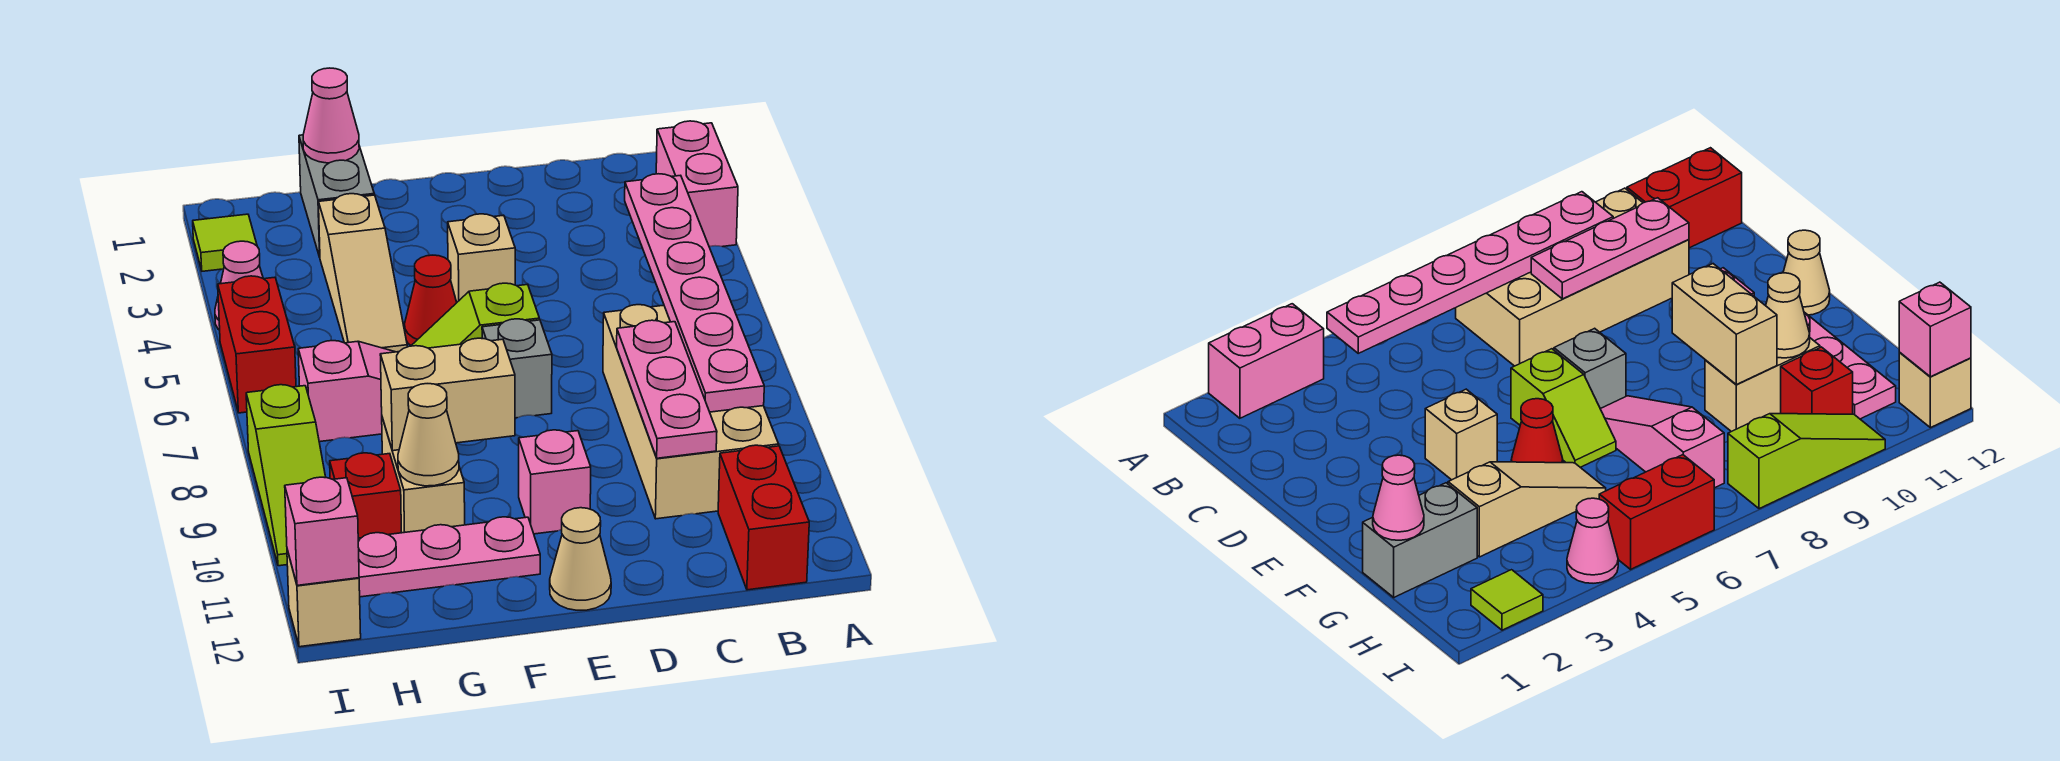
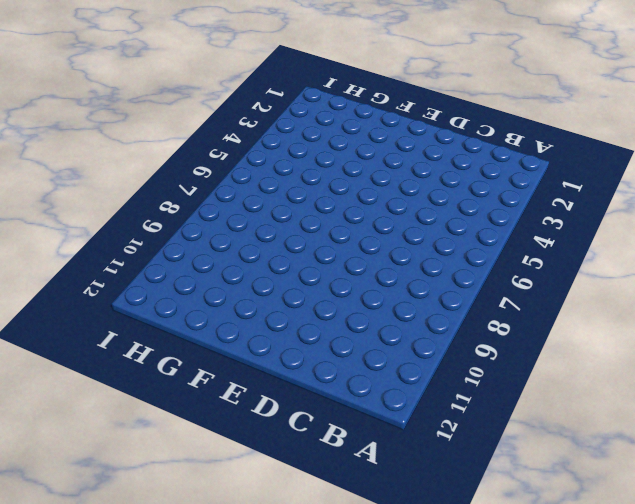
none -> pink 1x2 brick [656,121,738,247]
none -> tan 2x4 brick [603,305,779,519]
none -> red 1x2 brick [718,445,809,590]

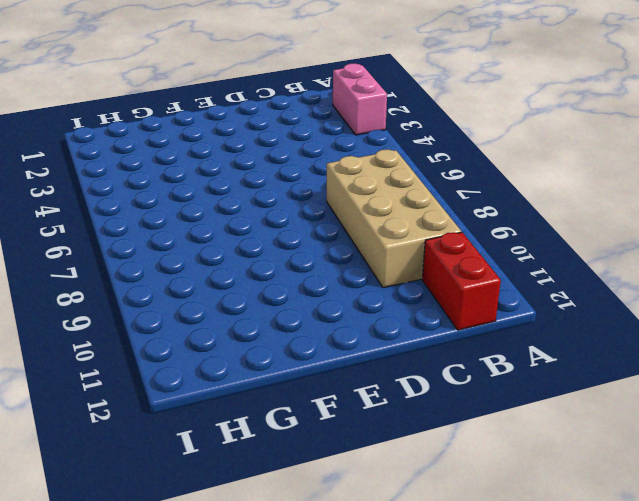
none -> tan 1x1 brick [448,214,515,302]
none -> lime 1x2 slope [411,283,539,348]
none -> grey 1x1 brick [482,319,552,418]

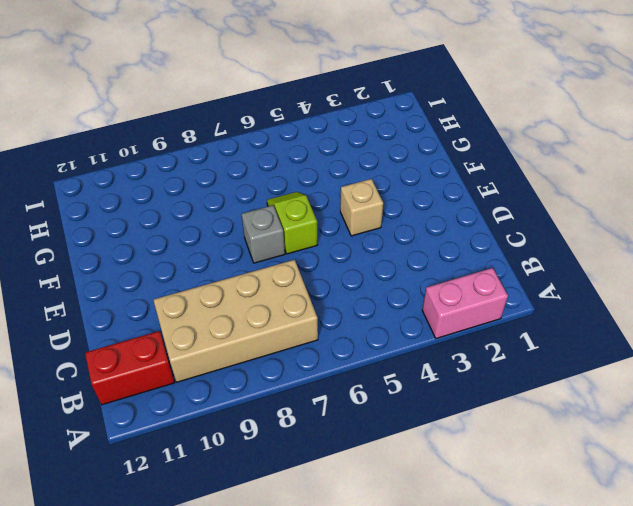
none -> pink 1x1 brick [519,430,591,534]
none -> tan 1x1 cone [550,508,611,610]
none -> red 1x1 cone [405,255,457,345]

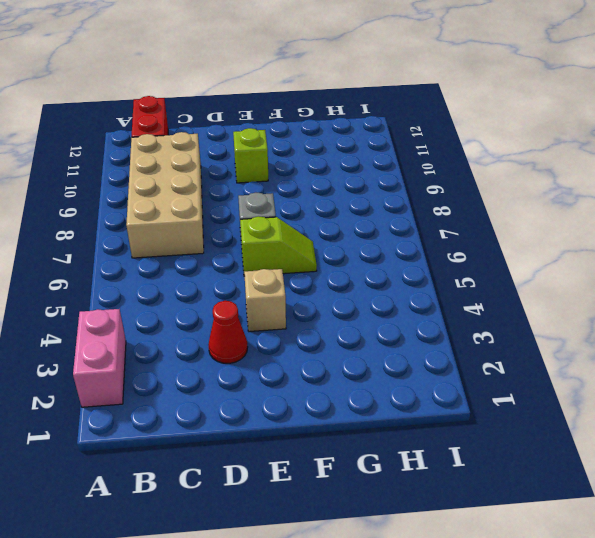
red 1x1 cone [208,301,248,363] -> red 1x1 cone moved to [405,255,457,345]
lime 1x1 brick [233,128,268,183] -> pink 1x1 brick [519,430,591,534]
none -> tan 1x1 cone [550,508,611,610]
none -> pink 1x3 slope [298,341,395,442]
none -> pink 1x3 plate [358,517,540,597]

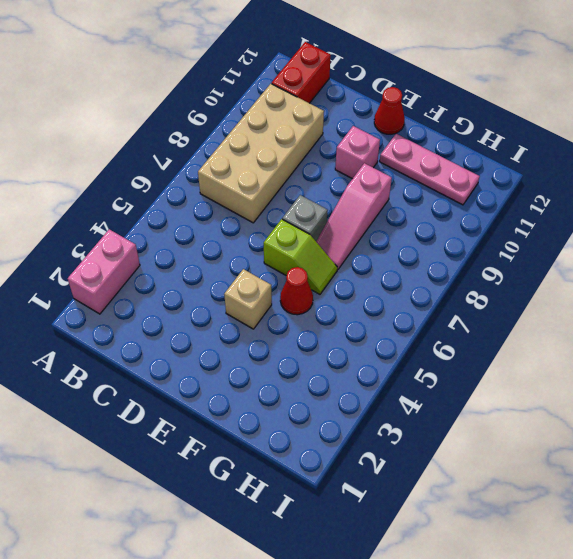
red 1x1 cone [374,87,405,134] -> tan 1x1 cone [550,508,611,610]
pink 1x3 slope [316,163,392,269] -> pink 1x3 slope turned to [298,341,395,442]
none -> grey 1x2 brick [299,135,374,257]
none -> tan 1x3 slope [319,194,407,352]
none -> tan 1x2 brick [382,418,465,533]

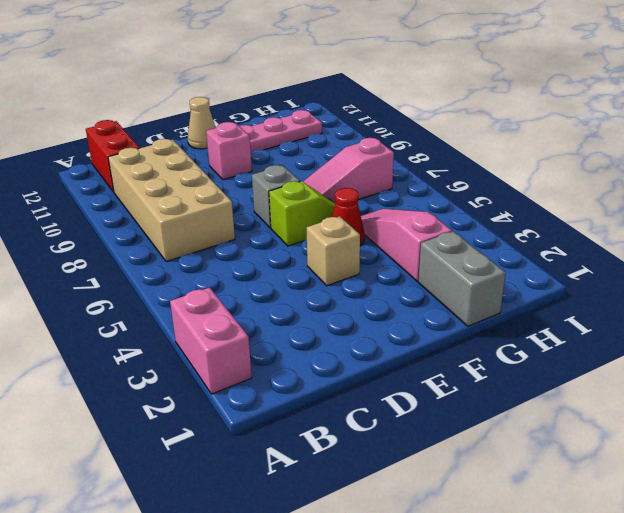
pink 1x3 slope [361,209,452,281] -> tan 1x3 slope [319,194,407,352]
none -> tan 1x2 brick [382,418,465,533]
none -> red 1x1 brick [330,453,401,538]
none -> lime 1x1 tile [193,214,257,271]

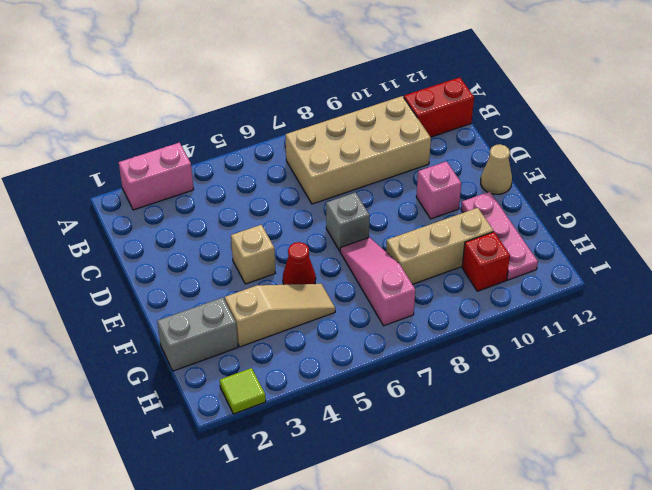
tan 1x3 brick [386,208,493,284] -> tan 1x2 brick [382,418,465,533]
none -> lime 1x2 slope [411,283,539,348]
none -> pink 1x1 cone [215,241,263,330]
none -> red 1x2 brick [218,276,296,413]

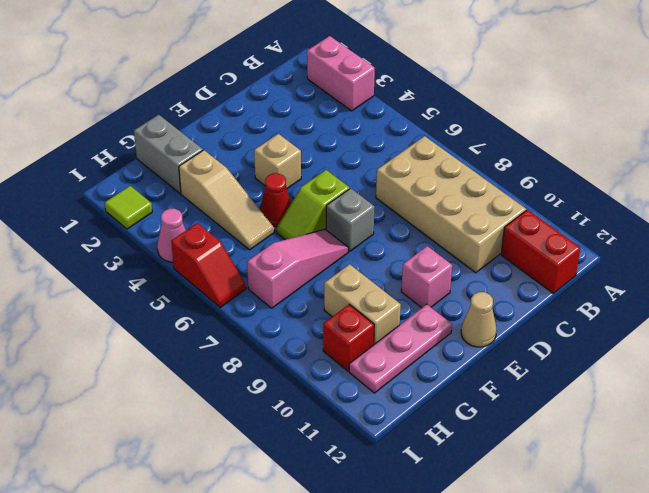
red 1x2 slope [171,223,246,307] -> red 1x2 brick [218,276,296,413]
none -> lime 1x3 slope [246,385,326,566]
none -> tan 1x1 brick [287,550,361,647]
none -> pink 1x6 plate [625,174,764,412]

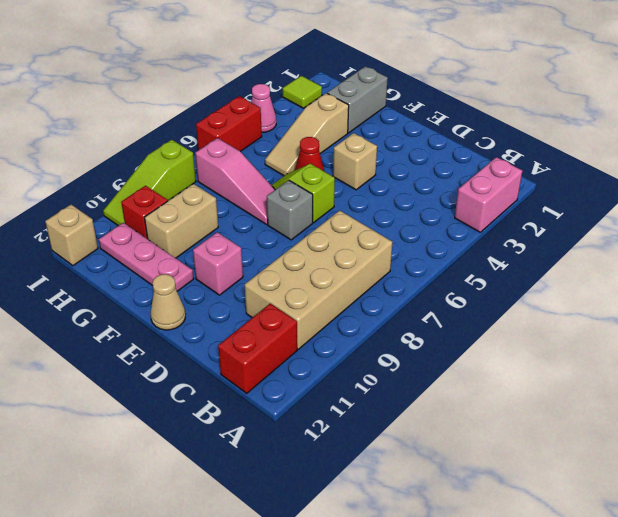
none -> pink 1x6 plate [625,174,764,412]
none -> pink 1x3 plate [617,320,717,458]
none -> tan 1x2 brick [380,338,515,451]

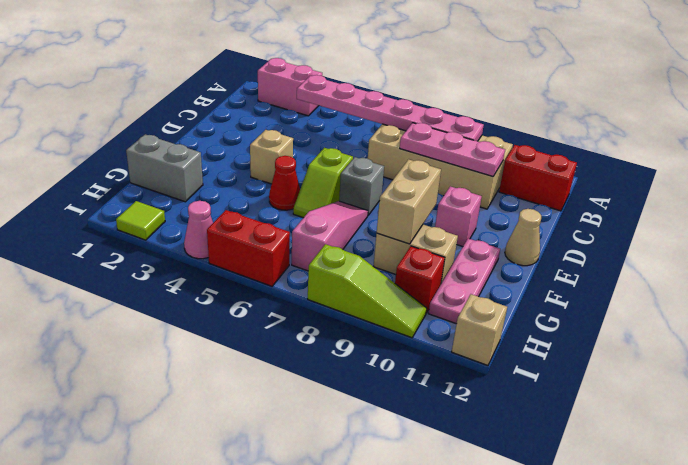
none -> tan 1x3 slope [319,194,407,352]
none -> pink 1x1 cone [303,68,359,163]
none -> tan 1x1 cone [398,384,459,486]

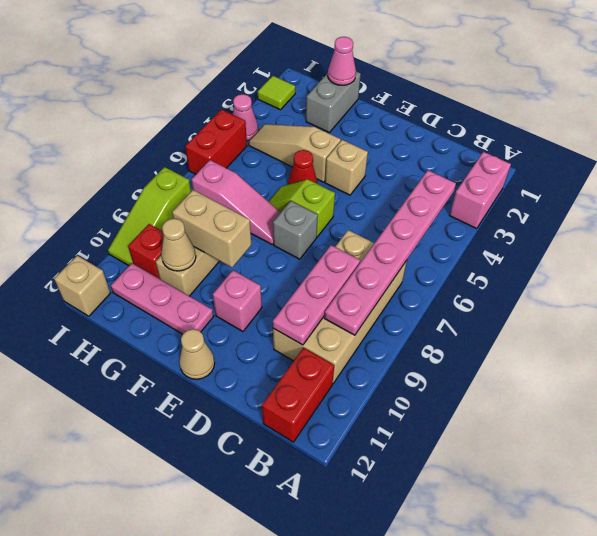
tan 1x3 slope [249,124,341,182] -> tan 1x3 slope turned to [319,194,407,352]
none -> pink 1x1 brick [285,477,359,585]

